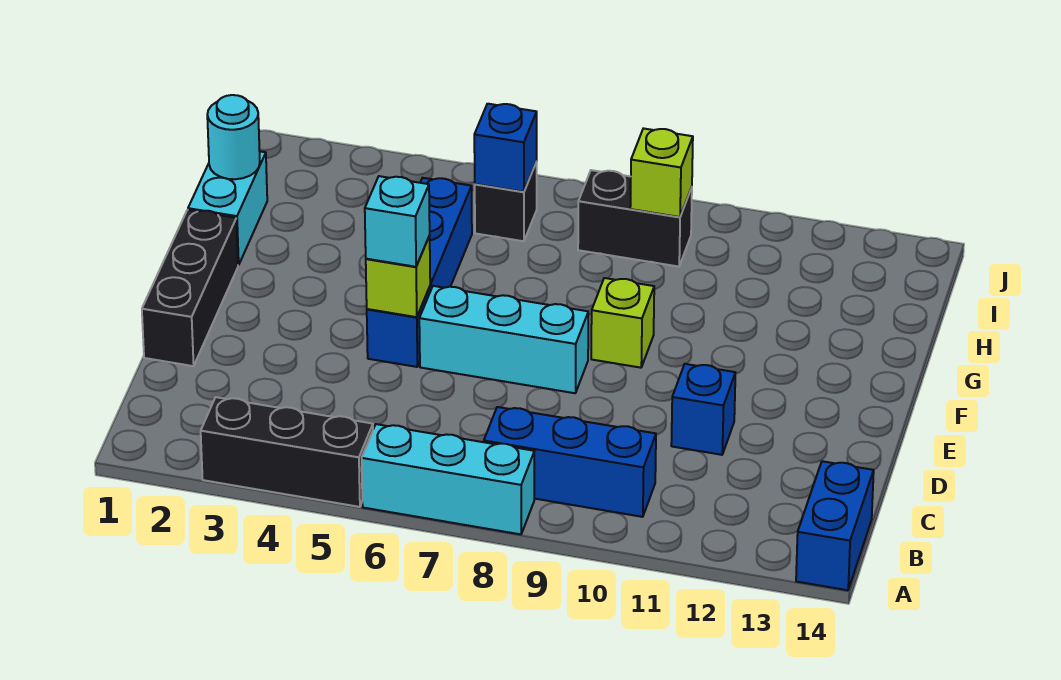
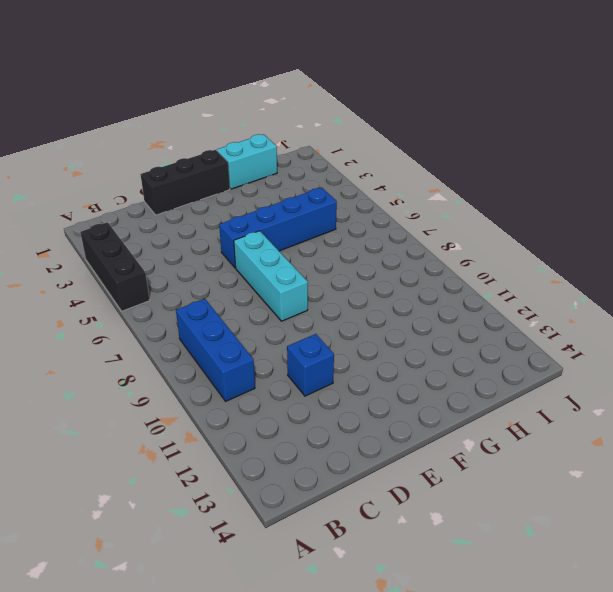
none -> cyan 1x3 brick [362,424,534,534]
none -> blue 1x2 brick [796,461,874,590]
none -> lime 1x1 brick [591,278,654,368]

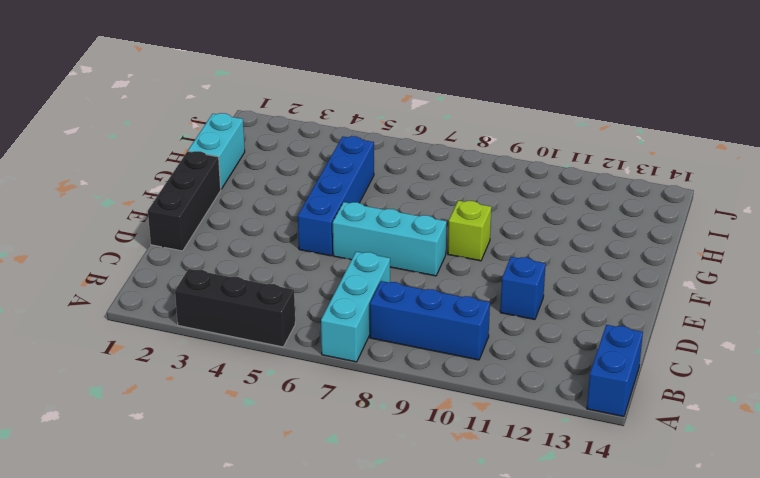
cyan 1x3 brick [321,252,390,362] -> cyan 1x3 brick turned to [362,424,534,534]
none -> black 1x1 brick [475,162,537,241]
none -> black 1x2 brick [578,170,692,267]
none -> lime 1x1 brick [366,236,430,317]

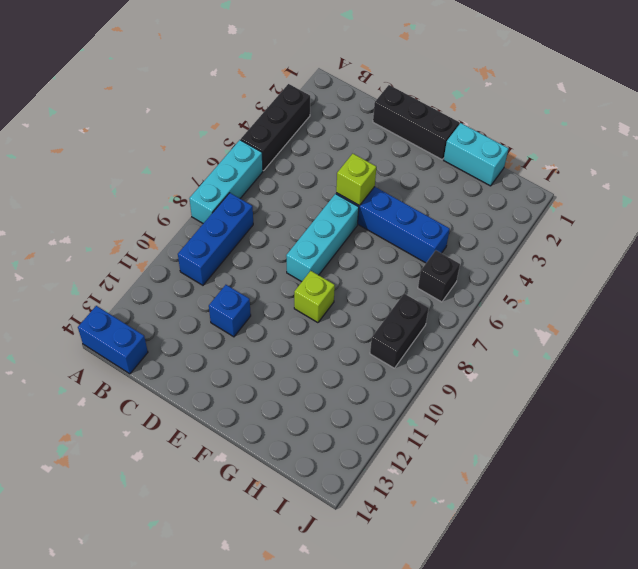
none -> cyan 1x1 round brick [207,95,260,179]
none -> blue 1x1 brick [474,104,537,192]
none -> lime 1x1 brick [630,128,693,217]

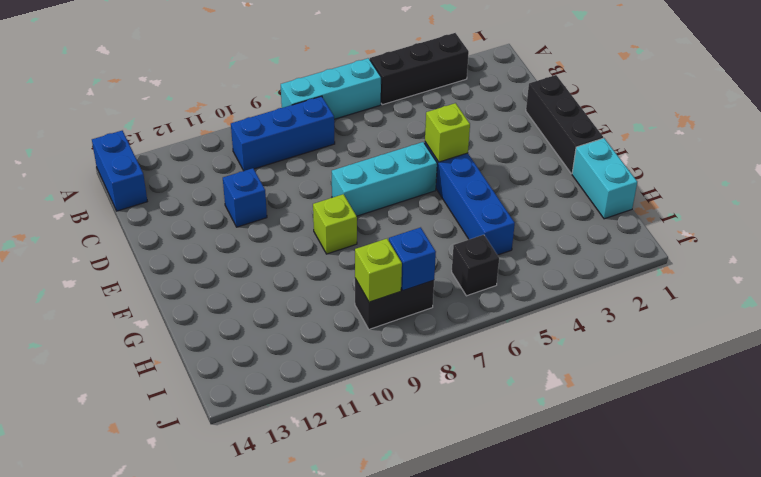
blue 1x1 brick [389,227,436,291] -> blue 1x1 brick moved to [474,104,537,192]
none -> cyan 1x1 round brick [207,95,260,179]
none -> cyan 1x1 brick [365,176,430,267]

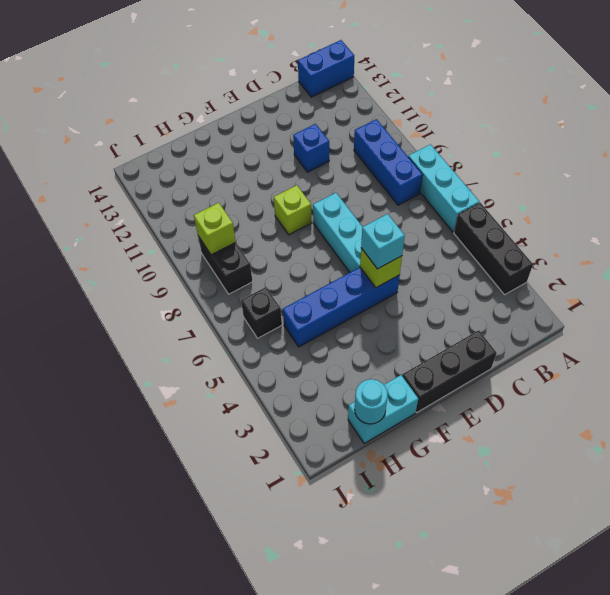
none -> blue 1x1 brick [474,104,537,192]

